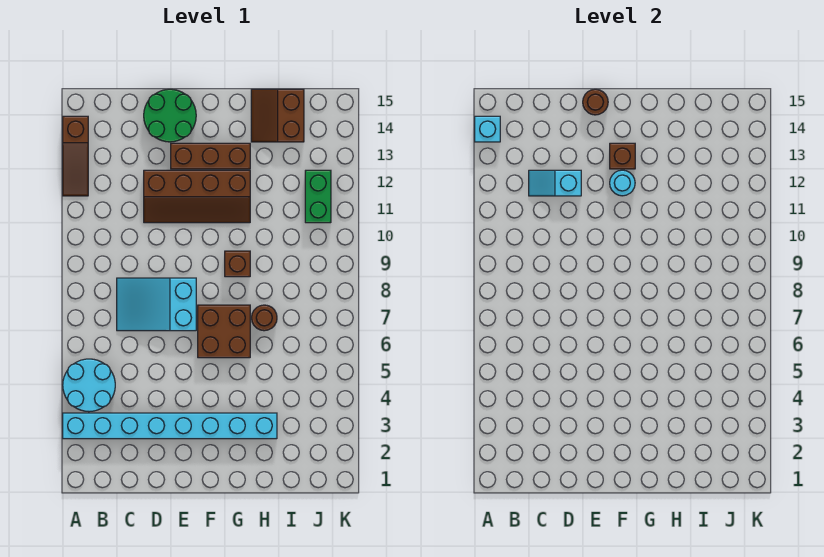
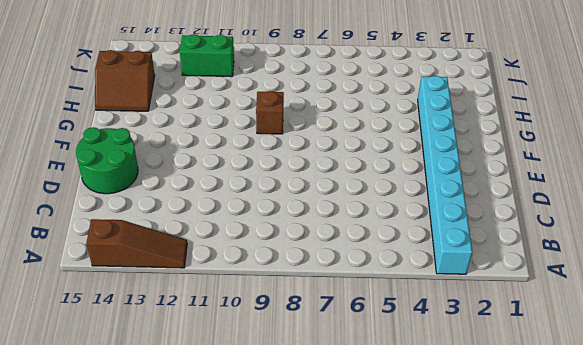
none -> cyan 2x2 round brick [63,359,115,412]
none -> cyan 2x3 slope [117,278,196,331]
none -> brown 2x4 slope [144,170,250,223]

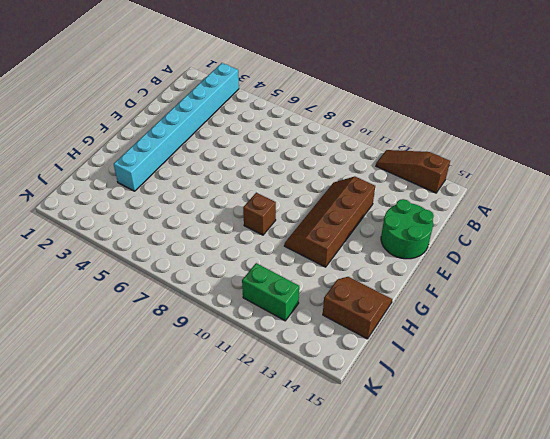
none -> cyan 2x2 round brick [63,359,115,412]
none -> cyan 2x3 slope [117,278,196,331]
none -> brown 1x3 brick [171,143,250,169]

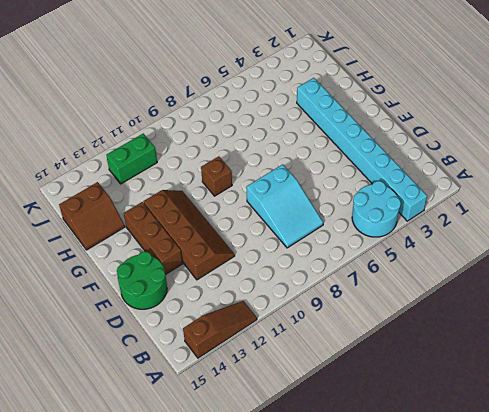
none -> brown 2x2 brick [198,305,250,358]
none -> brown 1x1 round brick [252,305,277,331]
none -> cyan 1x1 brick [475,116,500,142]

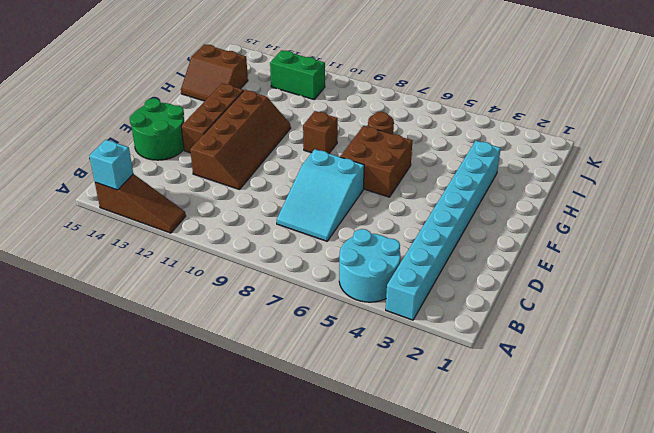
none -> cyan 1x2 slope [529,170,581,196]
none -> brown 1x1 round brick [583,89,608,115]
none -> cyan 1x1 round brick [610,170,635,196]

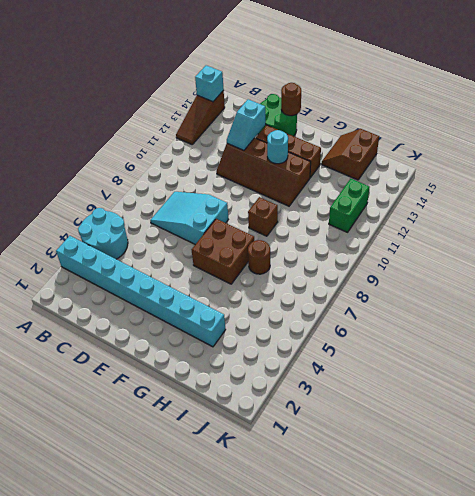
cyan 1x2 slope [227,99,266,150] -> cyan 1x2 slope turned to [529,170,581,196]
none -> brown 1x1 brick [610,143,635,169]

